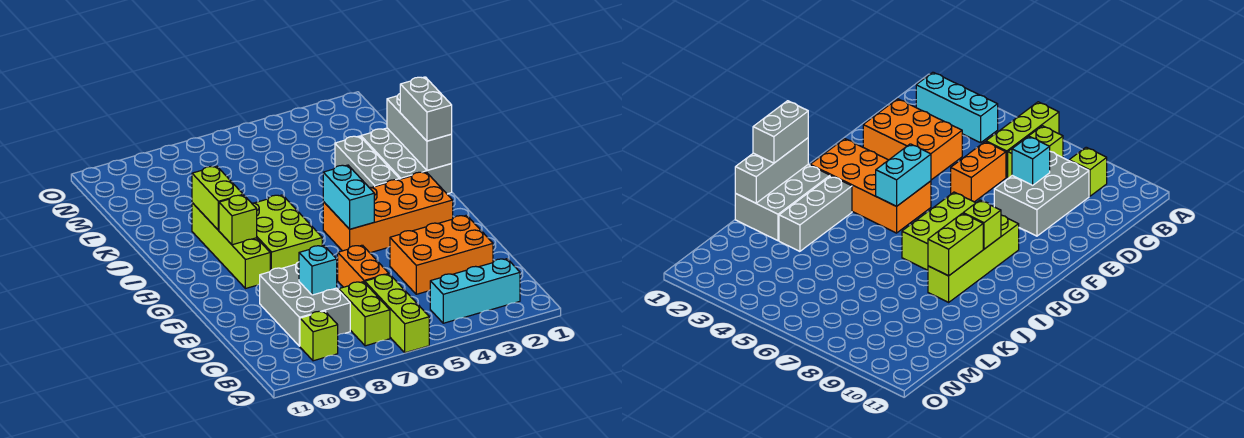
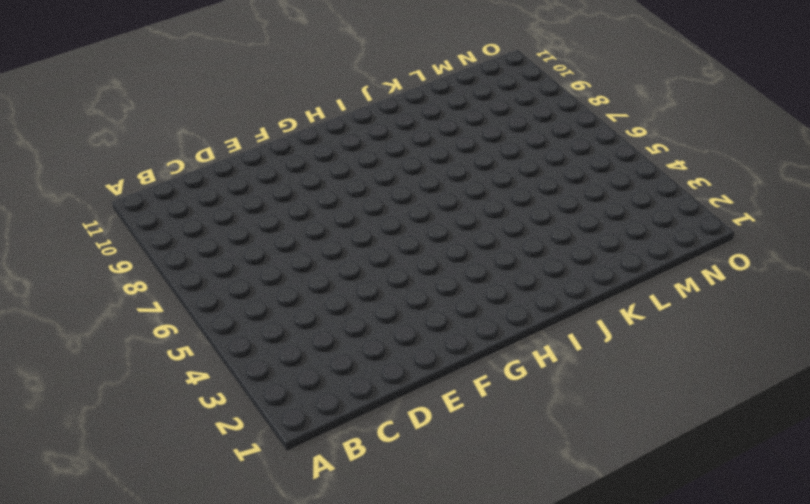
none -> lime 1x3 brick [365,274,429,353]
none -> cyan 1x3 brick [430,259,520,323]
none -> lime 1x2 brick [339,282,390,346]

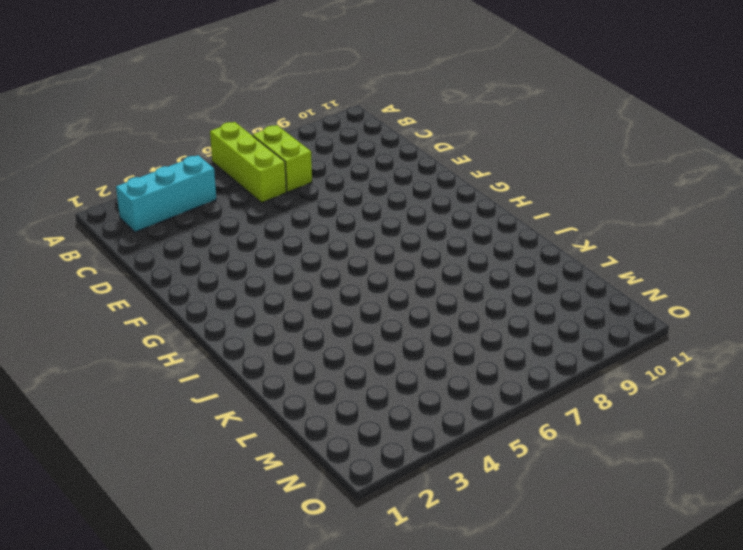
none -> lime 1x1 brick [300,311,338,361]
none -> grey 2x3 brick [260,262,350,346]
none -> orange 2x3 brick [390,215,493,294]

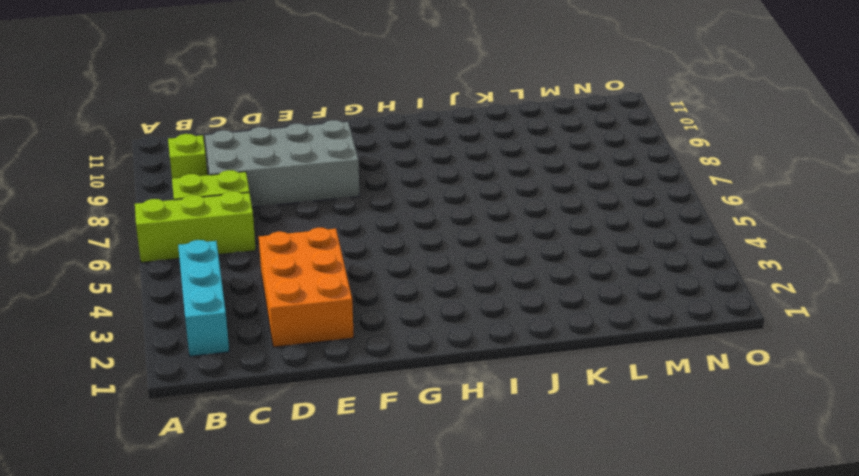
grey 2x4 brick [205,120,359,207] -> grey 2x3 brick [260,262,350,346]
none -> orange 1x2 brick [338,245,389,287]
none -> orange 2x4 brick [323,172,453,253]
none -> lime 2x3 brick [252,195,322,271]

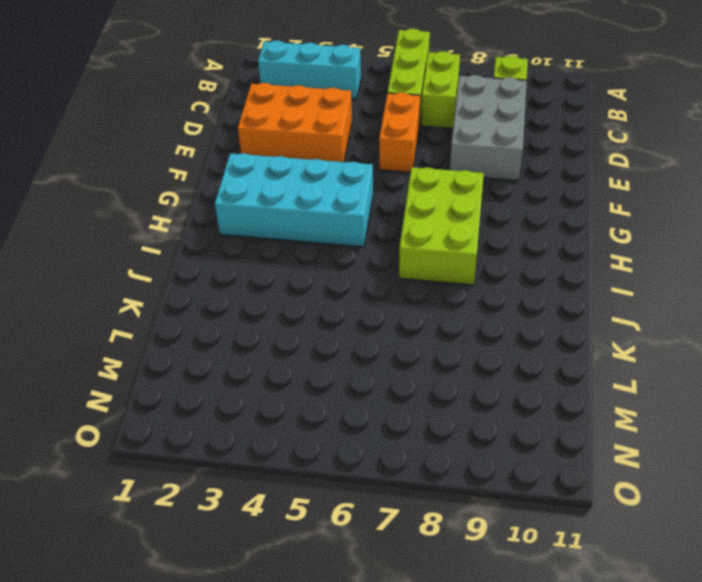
cyan 2x4 brick [215,153,373,247] -> orange 2x4 brick [323,172,453,253]
none -> lime 1x4 brick [192,203,270,289]
none -> grey 2x3 brick [361,128,452,194]
none -> grey 1x3 brick [335,136,400,188]

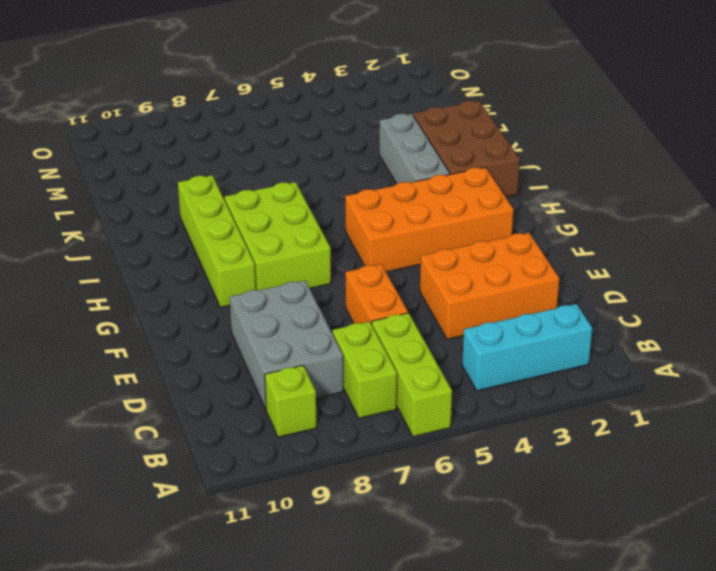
brown 2x3 brick [414,101,520,197] -> grey 2x3 brick [361,128,452,194]
none -> cyan 1x1 brick [299,245,337,295]
none -> cyan 1x2 brick [323,165,374,229]
none -> lime 1x1 brick [219,195,257,245]

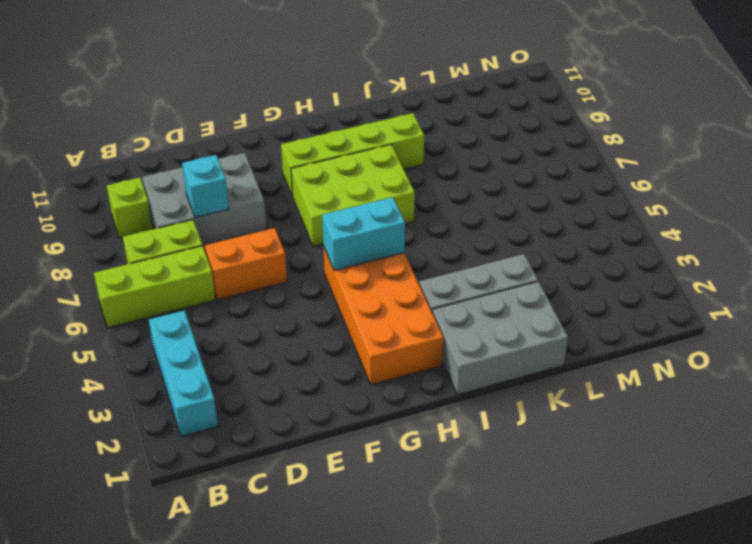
none -> orange 2x3 brick [390,215,493,294]
none -> lime 1x1 brick [219,195,257,245]
none -> grey 1x3 brick [387,94,452,170]

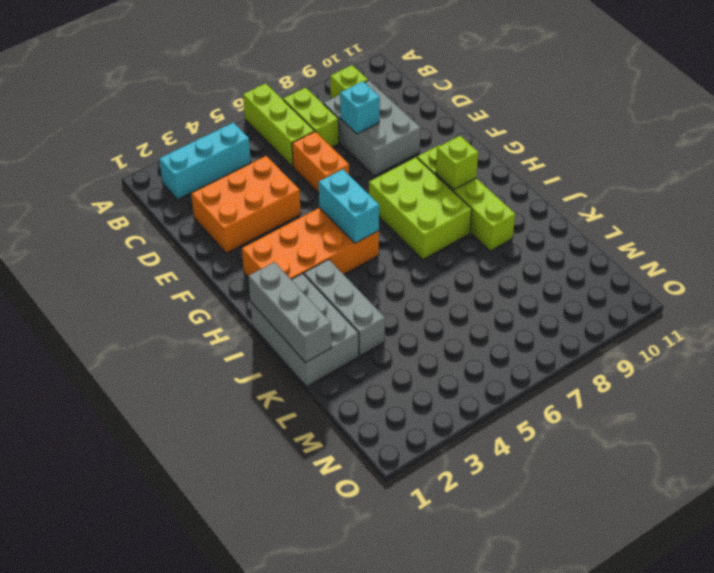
none -> lime 1x2 brick [192,166,243,230]
none -> grey 1x2 brick [400,77,452,141]

